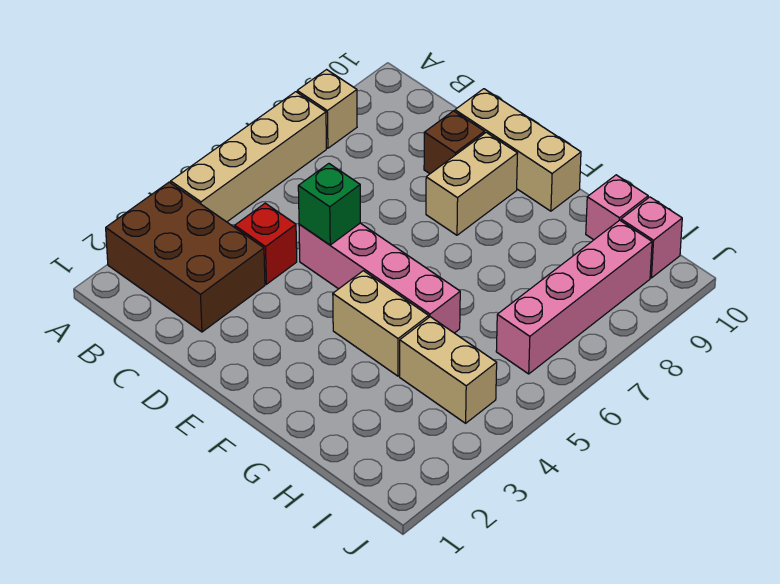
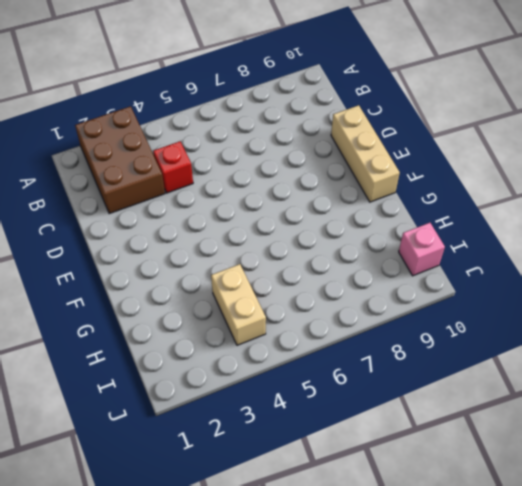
none -> tan 1x4 brick [171,92,326,222]
none -> tan 1x1 brick [297,70,357,148]
none -> pink 1x4 brick [299,223,460,333]

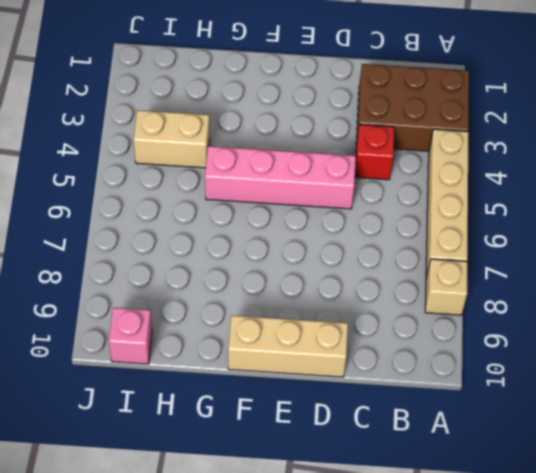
none -> brown 1x1 brick [424,111,485,174]
none -> tan 1x2 brick [426,132,518,235]
none -> tan 1x2 brick [333,271,429,376]

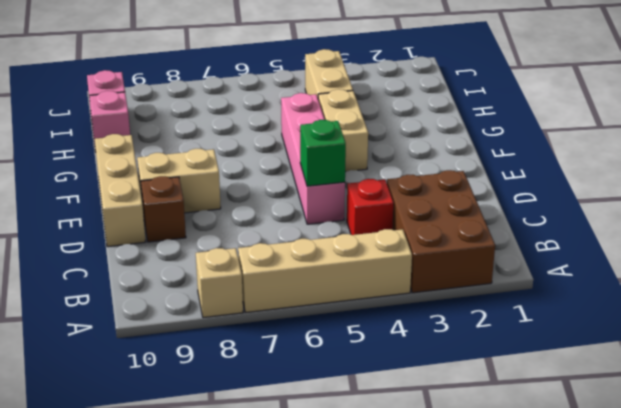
none -> pink 1x4 brick [496,220,652,374]

